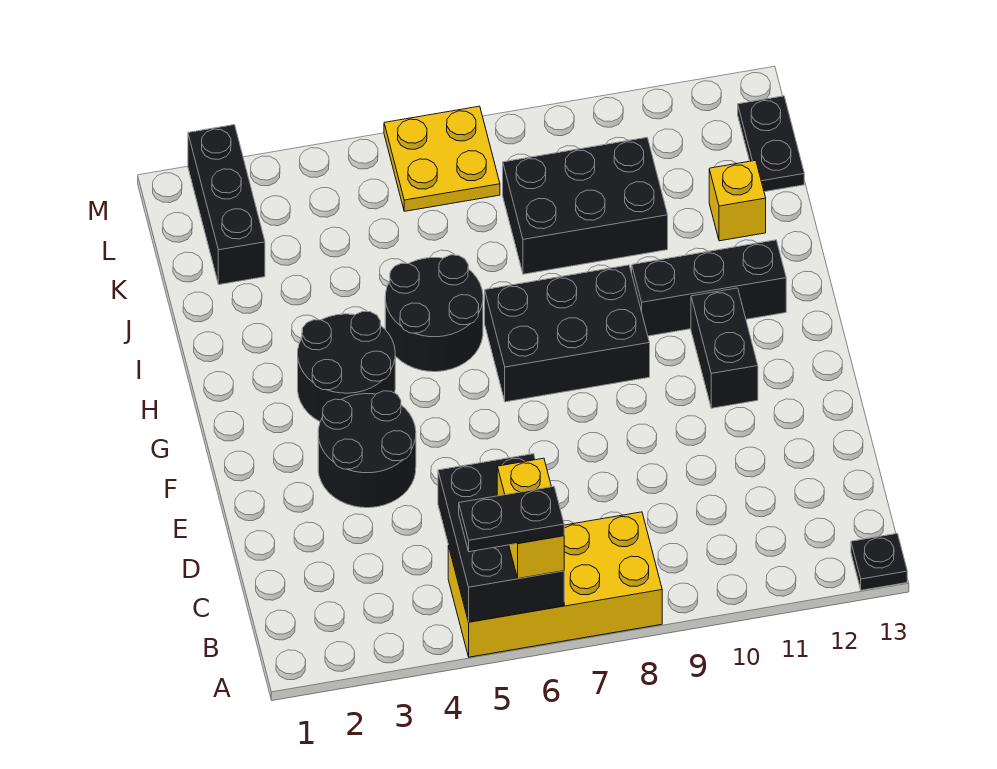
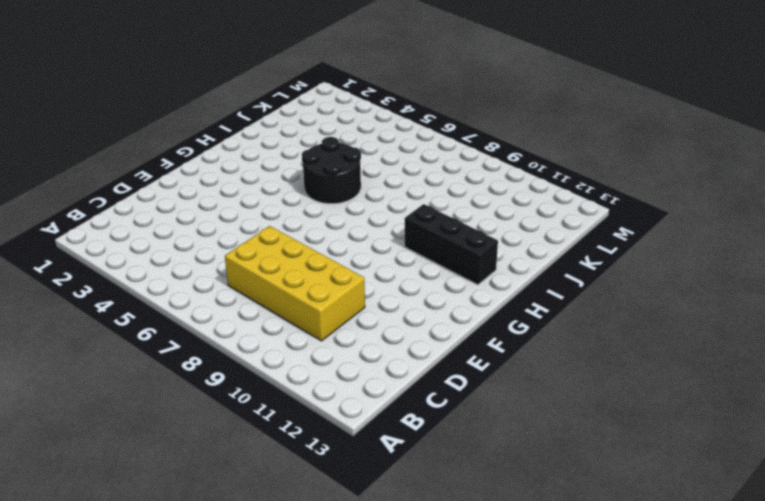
yellow 2x4 brick [225,226,365,341] -> yellow 2x4 brick moved to [448,512,662,657]
none -> black 1x1 plate [851,534,907,590]
none -> black 2x2 round brick [318,391,416,508]
none -> black 1x2 brick [691,288,758,408]

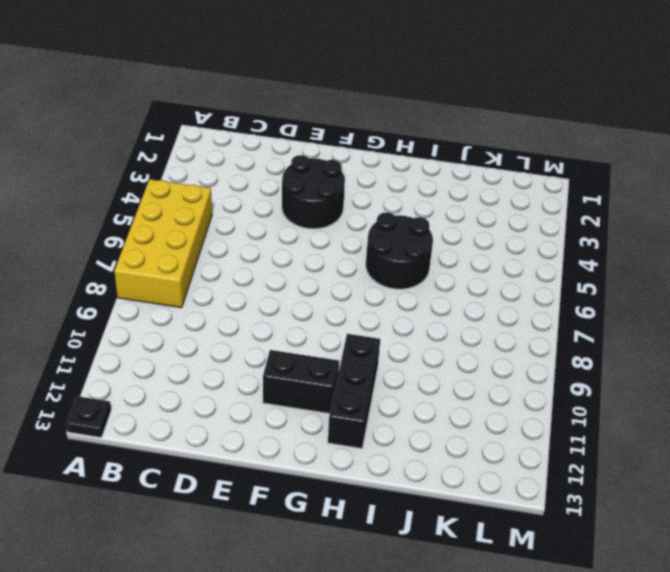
none -> black 2x2 round brick [298,311,395,422]
none -> black 2x3 brick [485,265,650,402]
none -> black 2x3 brick [503,137,668,274]

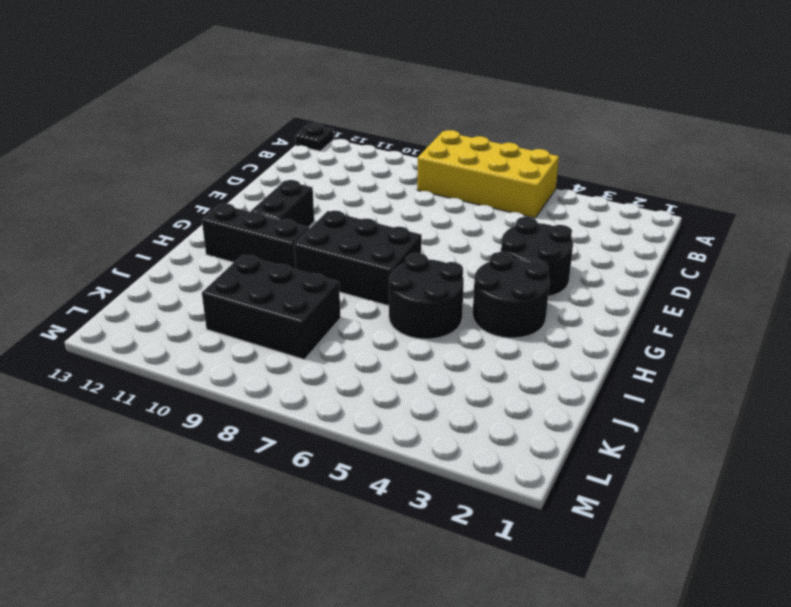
none -> yellow 1x1 brick [709,160,766,241]
none -> black 1x3 brick [188,125,265,285]
none -> black 1x2 plate [738,96,804,192]

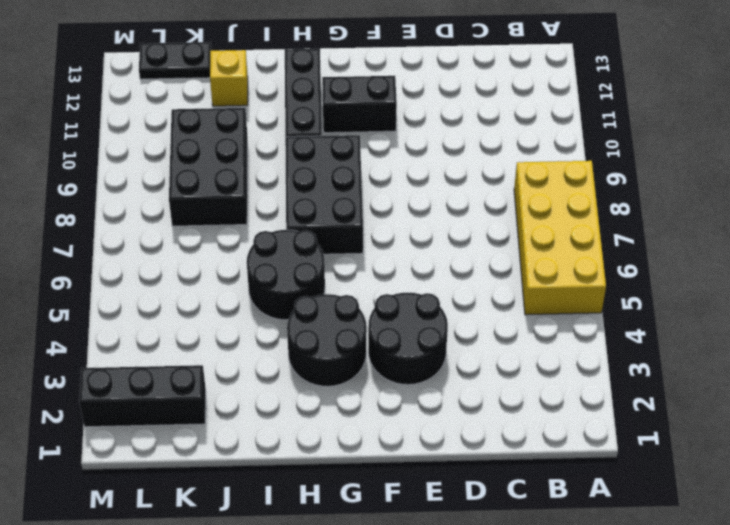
none -> black 1x1 plate [851,534,907,590]
none -> yellow 2x2 plate [384,106,500,211]
none -> black 2x3 brick [438,454,564,622]

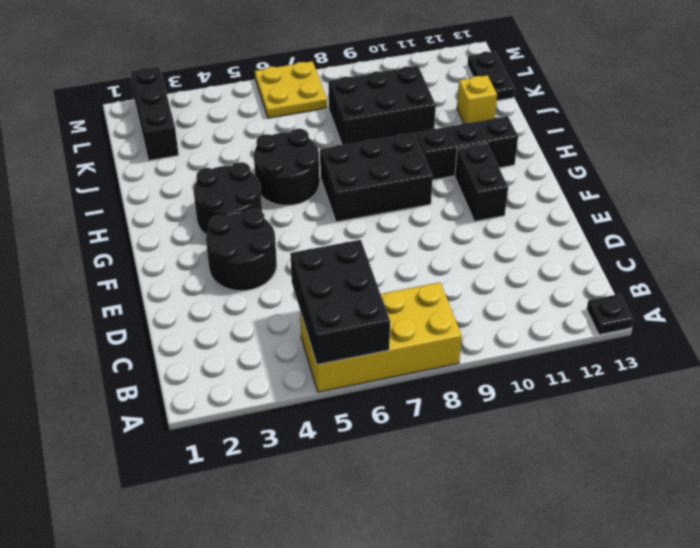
none -> yellow 1x2 brick [497,458,564,579]
none -> black 1x2 plate [459,486,564,552]

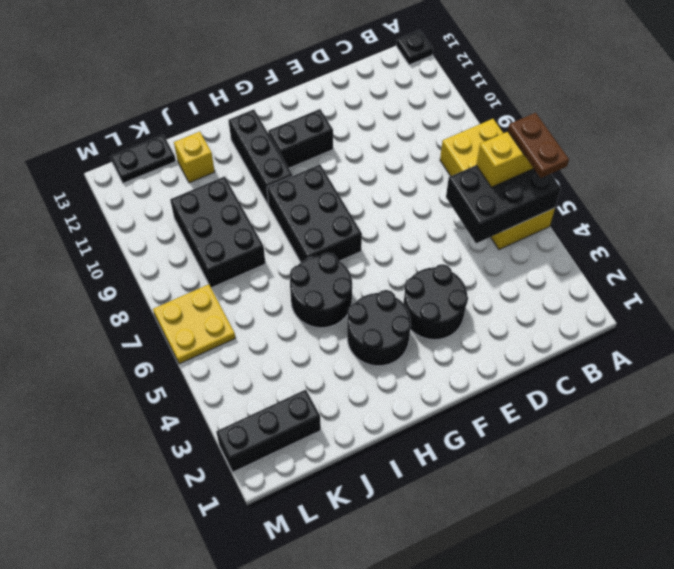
brown 1x2 plate [508,113,569,178] -> black 1x2 plate [459,486,564,552]

